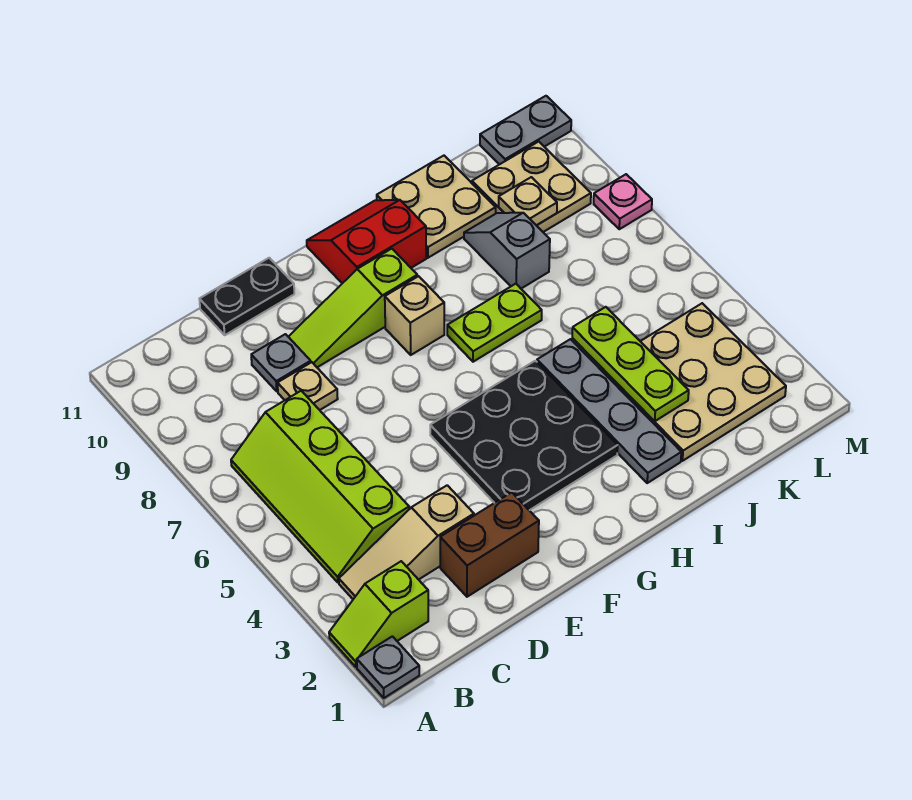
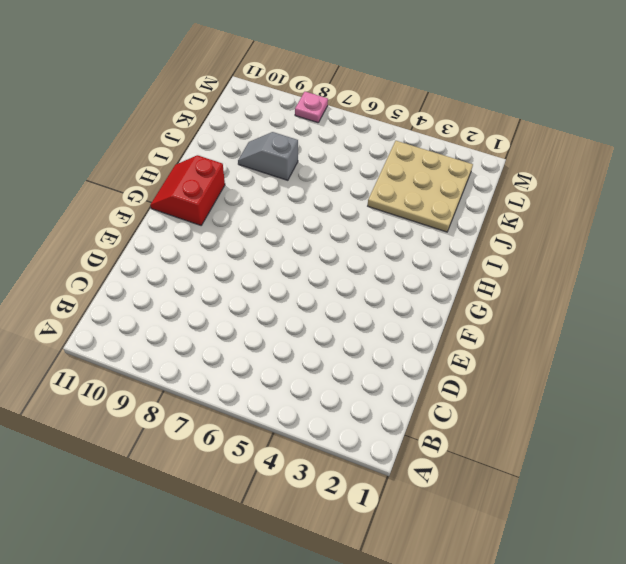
none -> grey 1x1 plate [357,636,419,698]
none -> lime 1x2 slope [329,561,428,667]
none -> tan 1x3 slope [339,485,474,599]

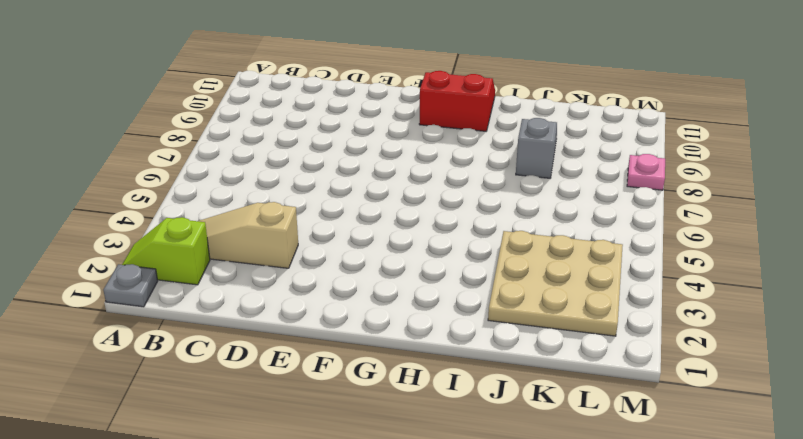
none -> lime 2x4 slope [231,391,409,582]
none -> brown 1x2 brick [440,492,539,597]
none -> tan 1x1 plate [278,362,338,410]

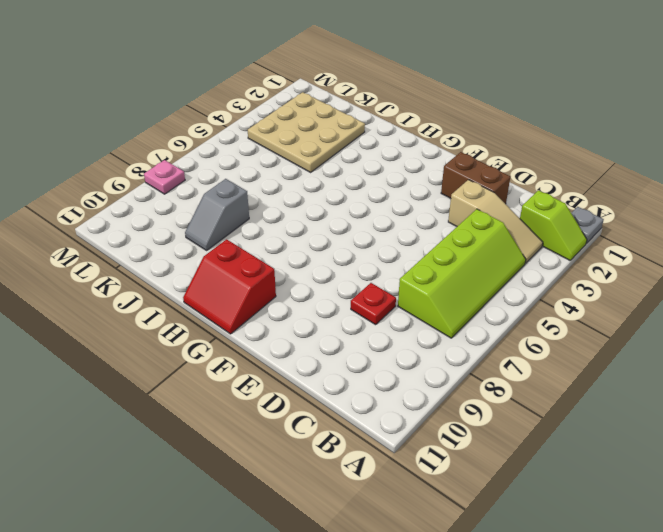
red 1x1 plate [351,283,396,325] -> tan 1x1 plate [278,362,338,410]
none -> grey 1x1 plate [251,334,311,391]
none -> black 1x2 plate [199,258,294,335]
none -> lime 1x3 slope [288,249,417,367]

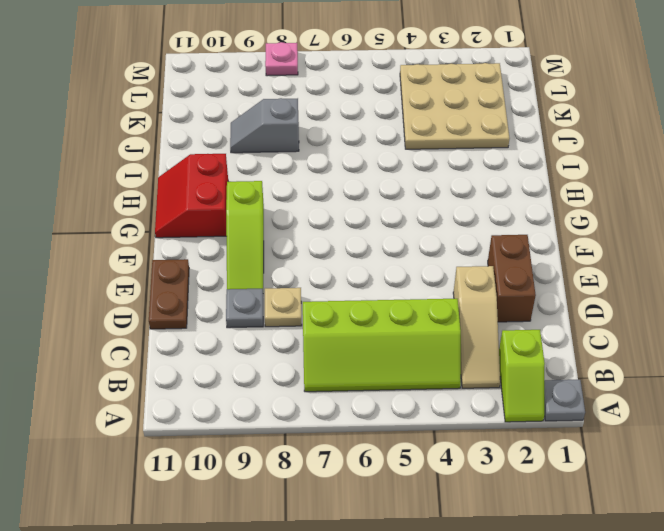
brown 1x2 plate [149,259,189,329] -> black 1x2 plate [199,258,294,335]
none -> black 3x3 plate [430,361,618,510]
none -> tan 1x1 brick [385,276,444,355]
none -> lime 1x2 plate [447,284,542,362]

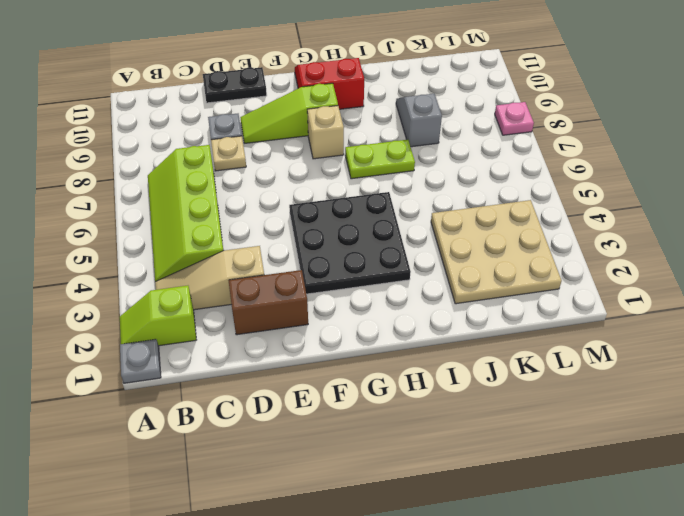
none -> grey 1x4 plate [537,339,681,483]
none -> tan 2x2 plate [377,156,496,258]
none -> tan 2x2 plate [472,142,591,232]

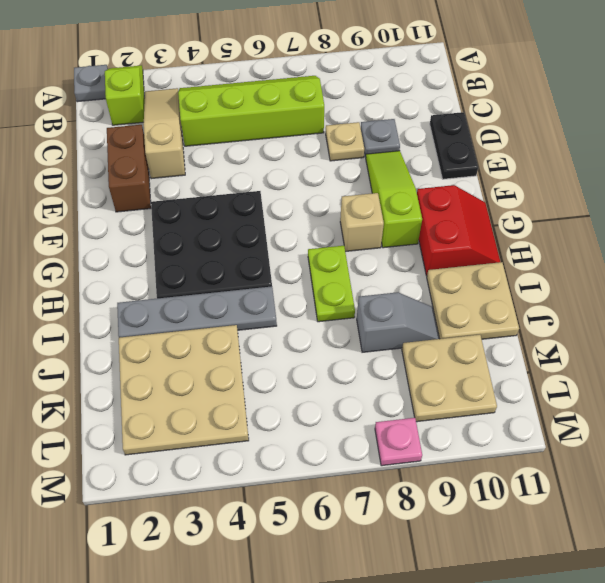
none -> grey 1x2 plate [480,96,571,165]
none -> lime 1x3 plate [572,307,689,421]
none -> tan 1x1 plate [499,177,557,225]

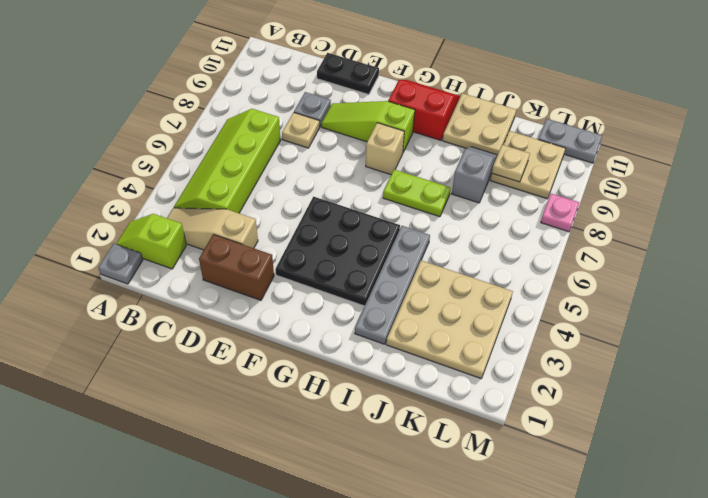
none -> lime 1x3 plate [572,307,689,421]

